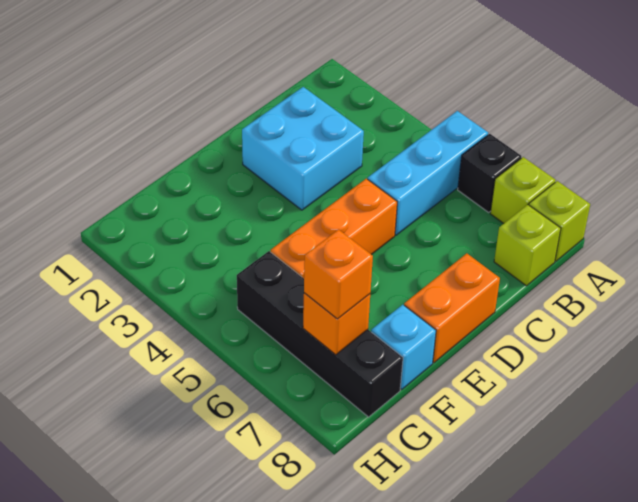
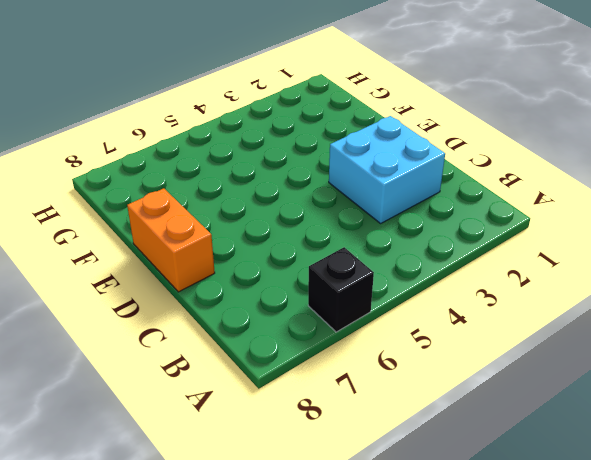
none -> cyan 1x3 brick [368,111,488,235]
none -> lime 1x1 brick [490,157,555,224]
none -> lime 1x1 brick [529,181,590,261]

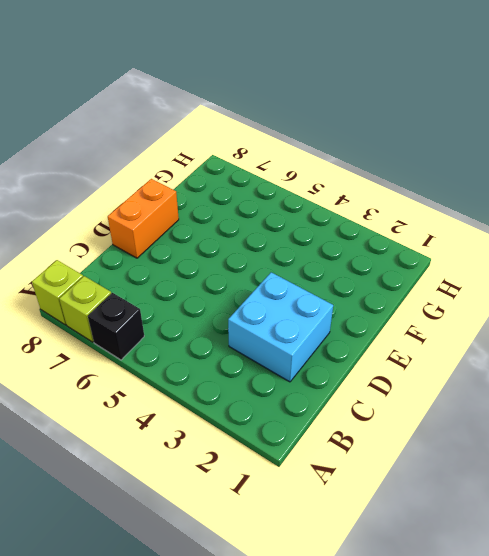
none -> cyan 1x3 brick [368,111,488,235]
none -> lime 1x1 brick [494,205,561,286]
none -> orange 1x3 brick [271,179,397,278]

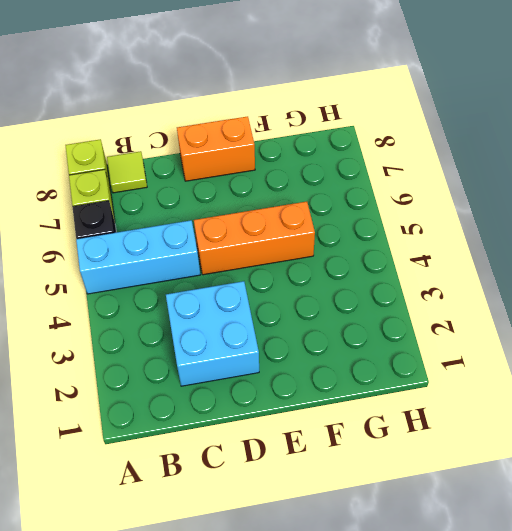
lime 1x1 tile [107,151,147,193] -> lime 1x1 brick [494,205,561,286]
none -> cyan 1x1 brick [371,305,436,389]
none -> black 1x4 brick [237,251,403,417]
none -> orange 1x1 brick [303,293,370,355]

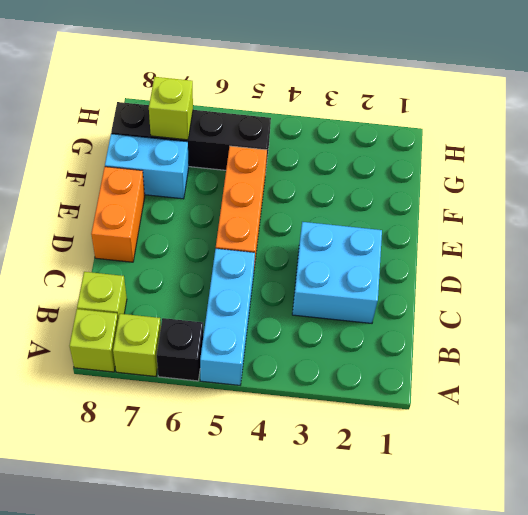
cyan 1x2 brick [105,134,189,199] -> cyan 1x1 brick [371,305,436,389]
lime 1x1 brick [149,77,193,140] -> orange 1x1 brick [303,293,370,355]
none -> orange 1x1 brick [304,229,373,319]

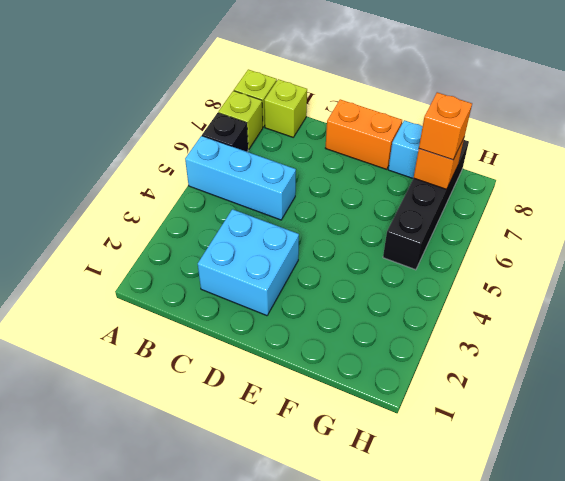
none -> orange 1x3 brick [271,179,397,278]

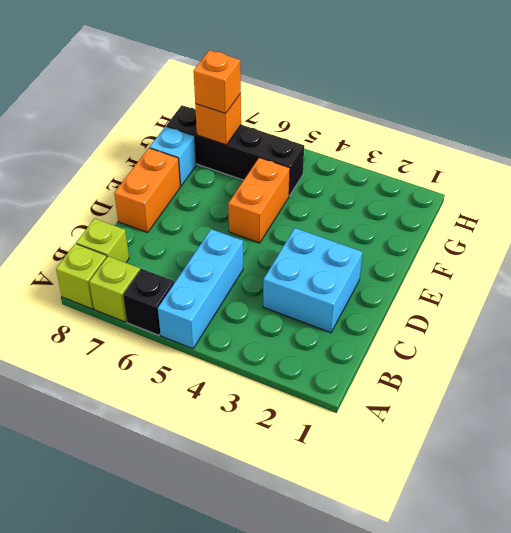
orange 1x2 brick [228,158,290,243] -> orange 1x3 brick [271,179,397,278]

